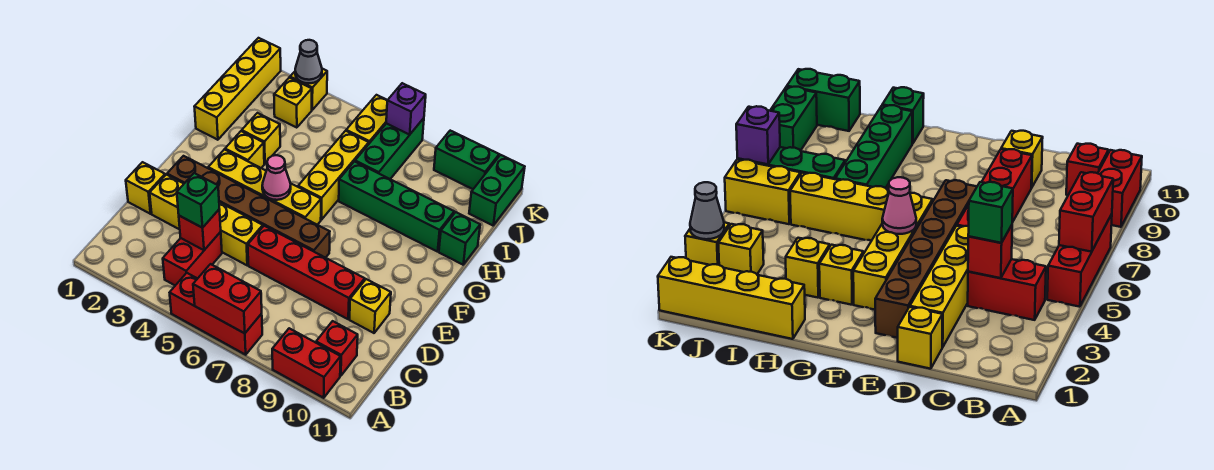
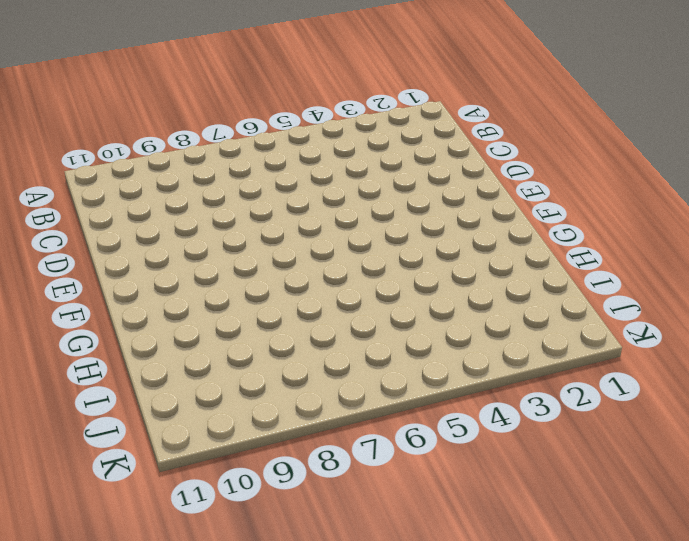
none -> red 1x3 brick [170,273,262,355]
none -> red 1x2 brick [272,328,341,398]
none -> red 1x2 brick [163,232,222,285]

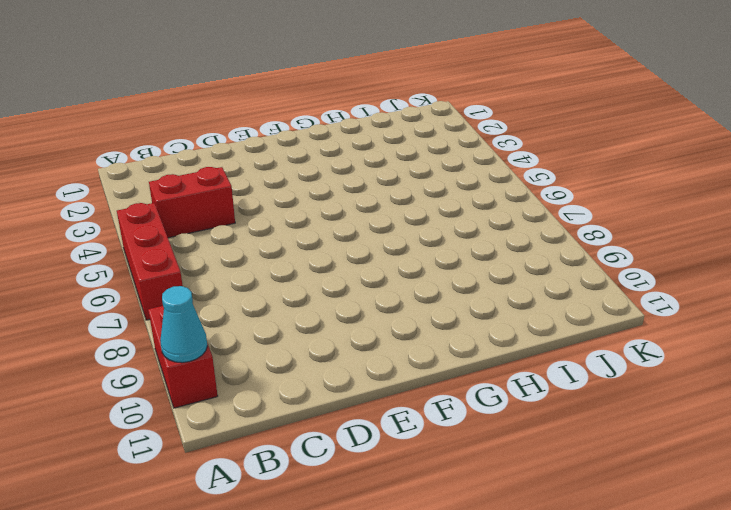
cyan 1x1 cone [160,286,207,363] -> none
none -> red 1x1 brick [316,321,358,376]
none -> yellow 1x1 brick [126,162,165,214]
none -> yellow 1x4 brick [150,175,263,265]

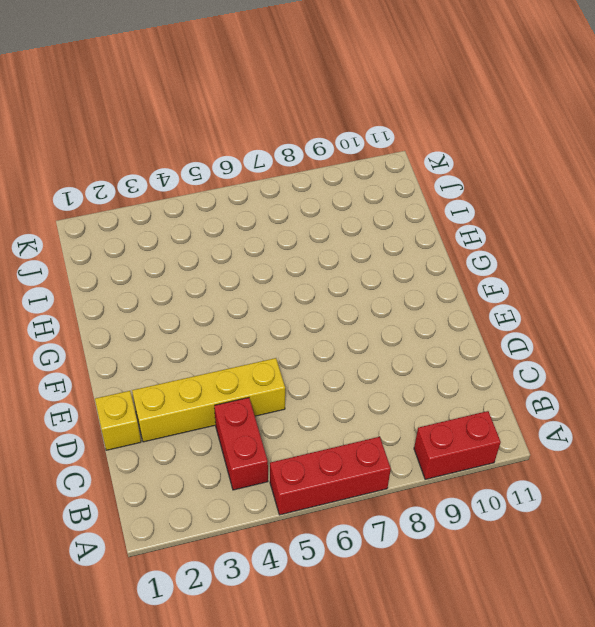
none -> red 1x1 brick [316,321,358,376]
none -> red 1x4 brick [248,226,365,319]
none -> yellow 1x1 brick [350,279,391,333]

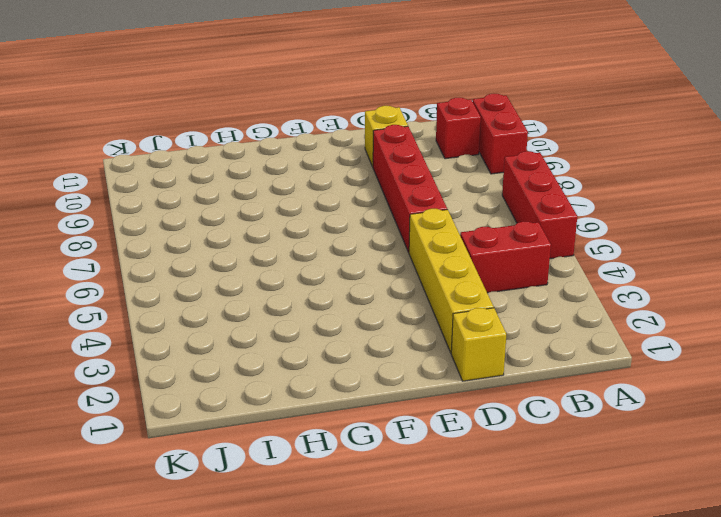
none -> brown 1x6 brick [167,156,330,258]
none -> yellow 1x4 brick [208,149,321,225]
none -> yellow 1x1 brick [225,131,264,168]

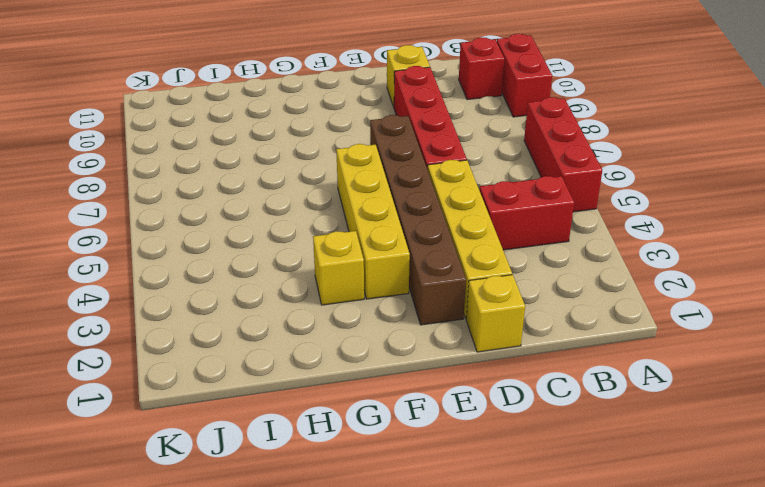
none -> yellow 1x3 brick [298,131,369,220]
none -> yellow 1x4 brick [194,38,281,140]
none -> yellow 1x1 brick [242,113,280,164]

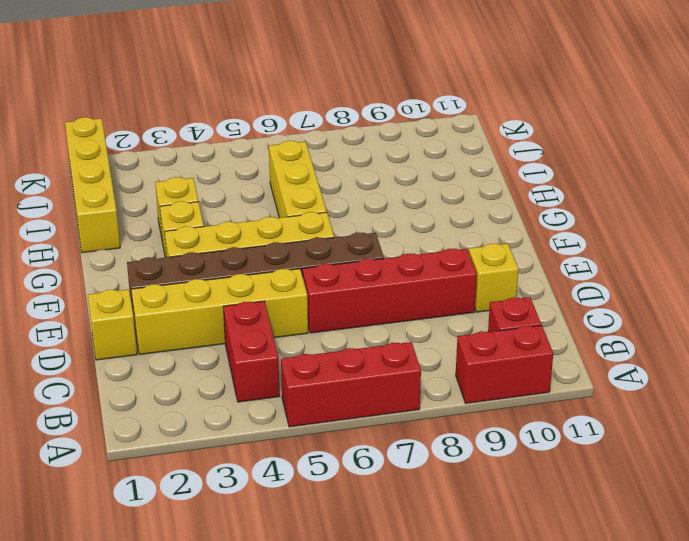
none -> green 1x4 brick [339,162,454,252]
none -> green 1x1 brick [439,212,480,265]
none -> green 1x3 brick [355,118,424,179]

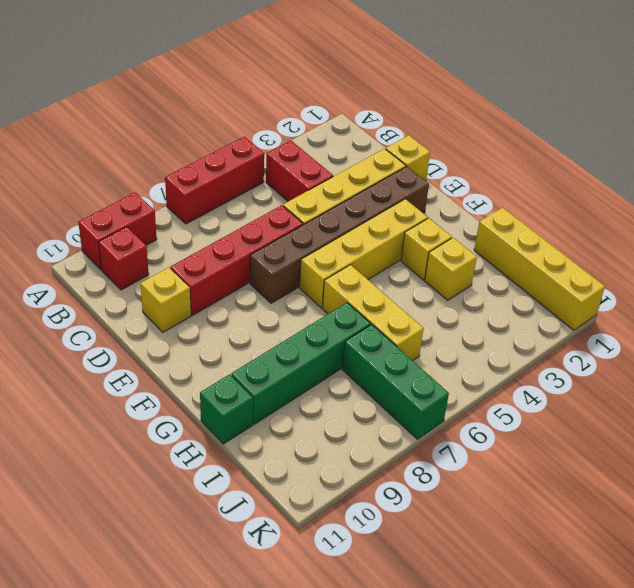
none -> yellow 1x1 brick [274,78,312,128]
none -> yellow 1x2 brick [346,95,387,143]
none -> green 1x2 brick [469,155,525,225]

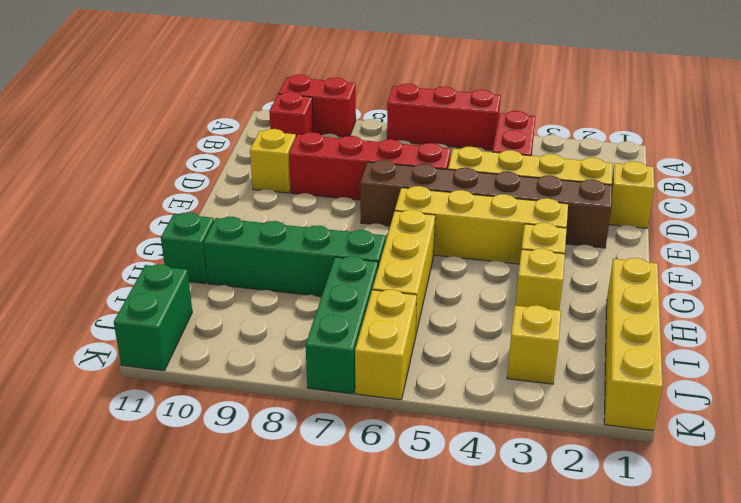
none -> yellow 1x1 brick [290,69,327,110]
none -> green 1x2 brick [434,131,499,189]
none -> red 1x2 brick [193,264,262,333]

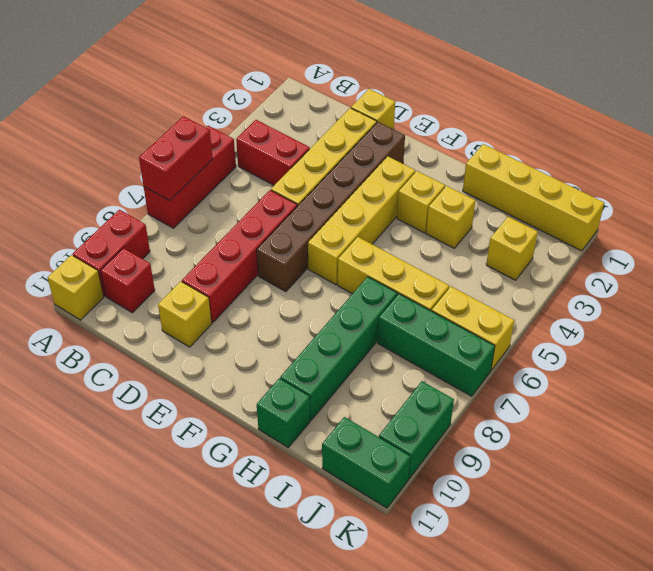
yellow 1x1 brick [48,255,104,320] -> yellow 1x1 brick moved to [290,69,327,110]
none -> red 1x1 brick [179,209,221,250]
none -> pink 1x1 cone [262,155,291,200]
none -> grey 1x1 cone [295,40,322,83]

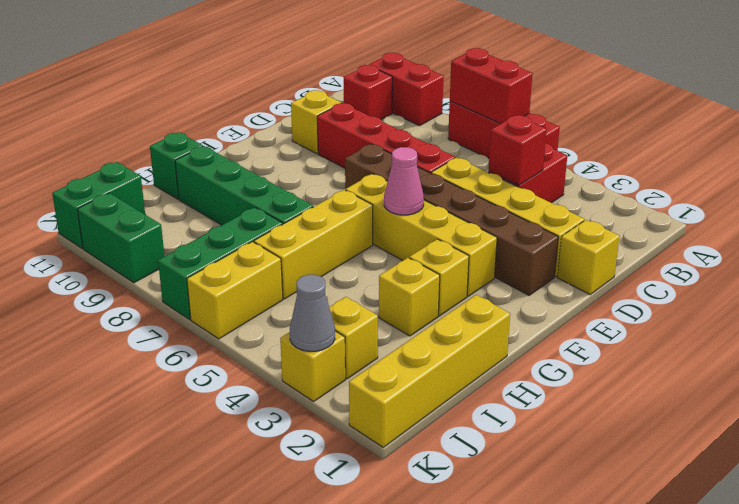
none -> purple 1x1 brick [386,83,426,135]
none -> green 1x1 brick [177,173,219,228]

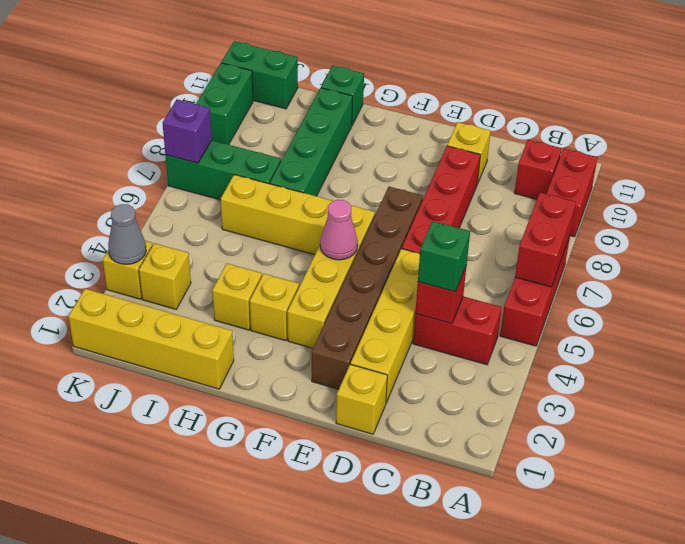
none -> yellow 1x2 brick [346,95,387,143]

